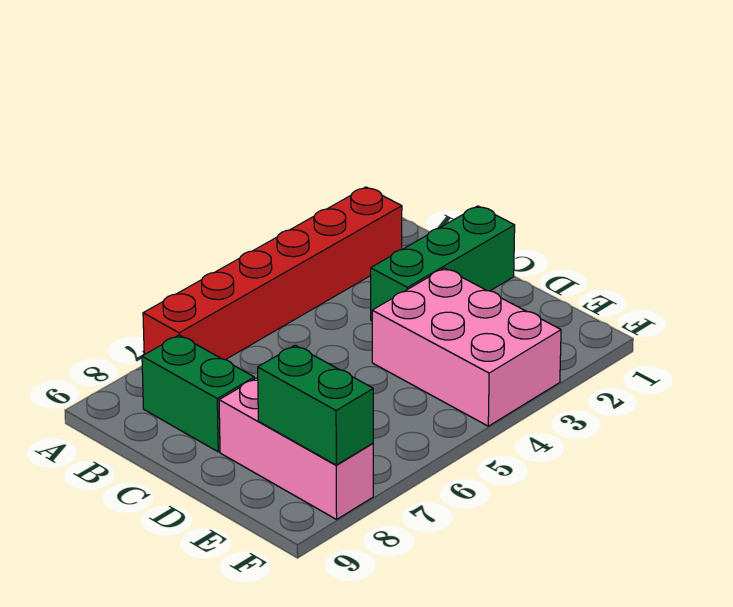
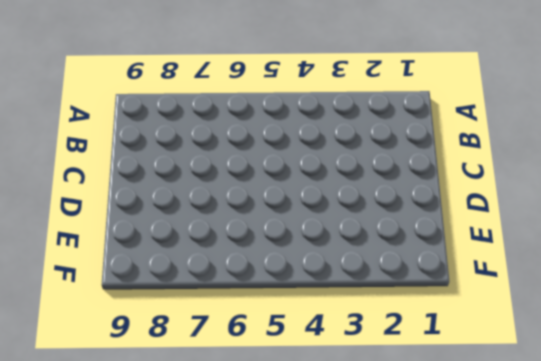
none -> red 1x6 brick [143,187,402,360]
none -> green 1x2 brick [142,335,254,452]

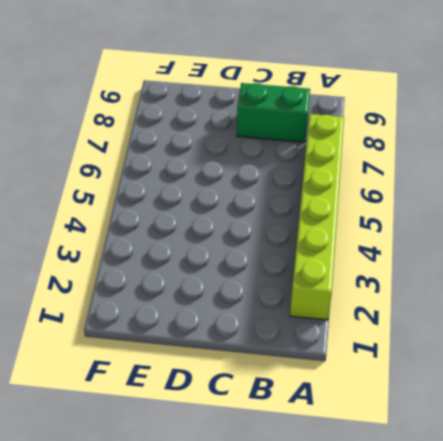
lime 1x6 brick [290,114,344,320] -> red 1x6 brick [143,187,402,360]
none -> green 1x3 brick [371,206,515,321]
none -> pink 2x3 brick [372,268,561,426]

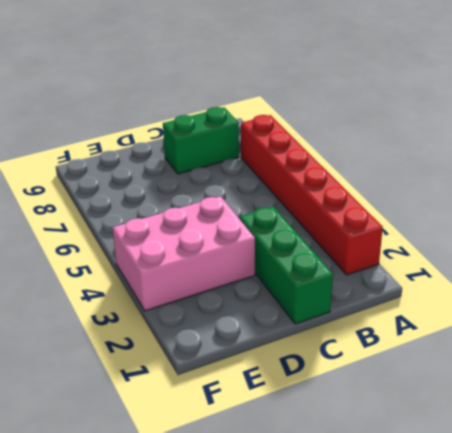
none -> pink 1x3 brick [219,378,373,519]
none -> green 1x2 brick [258,345,373,465]

